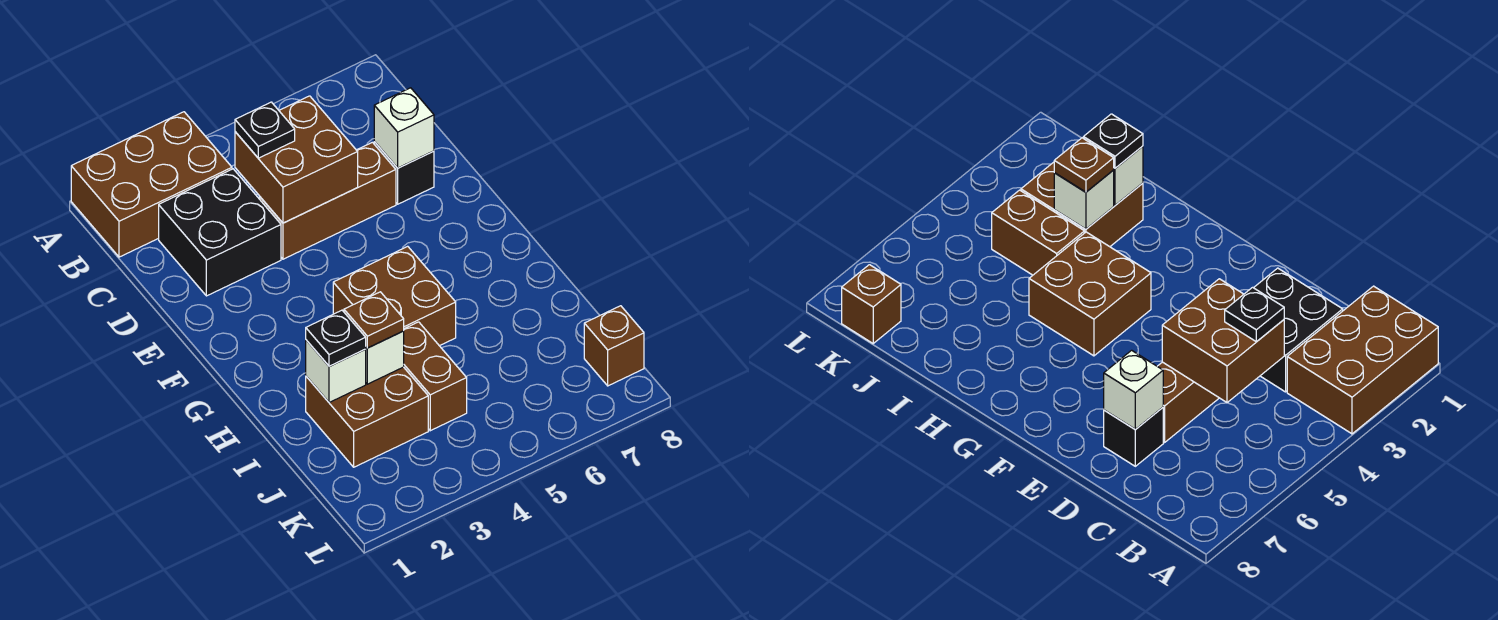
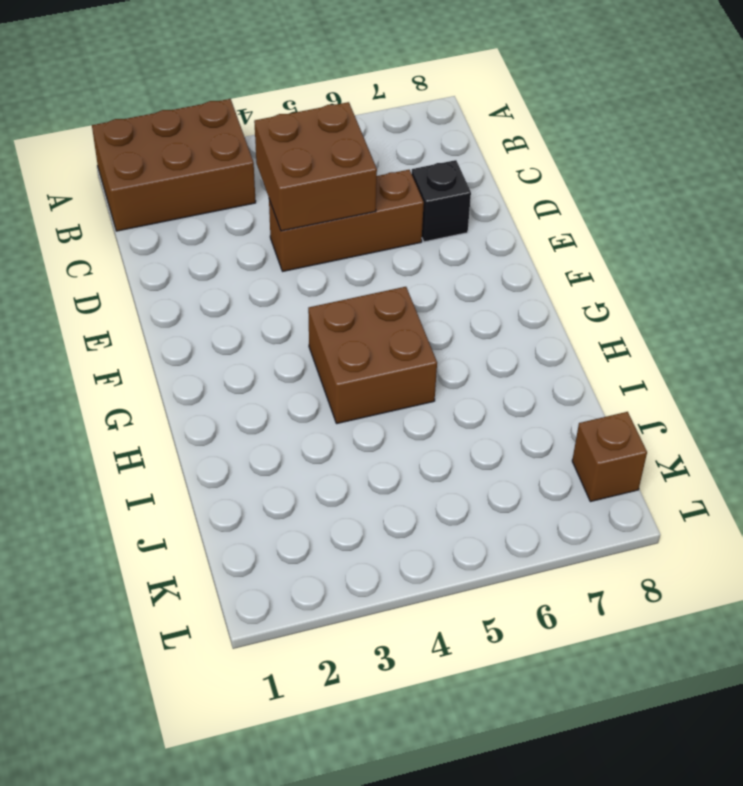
none -> black 2x2 brick [159,169,281,296]
none -> brown 2x2 brick [306,367,428,467]
none -> brown 1x2 brick [404,322,467,431]

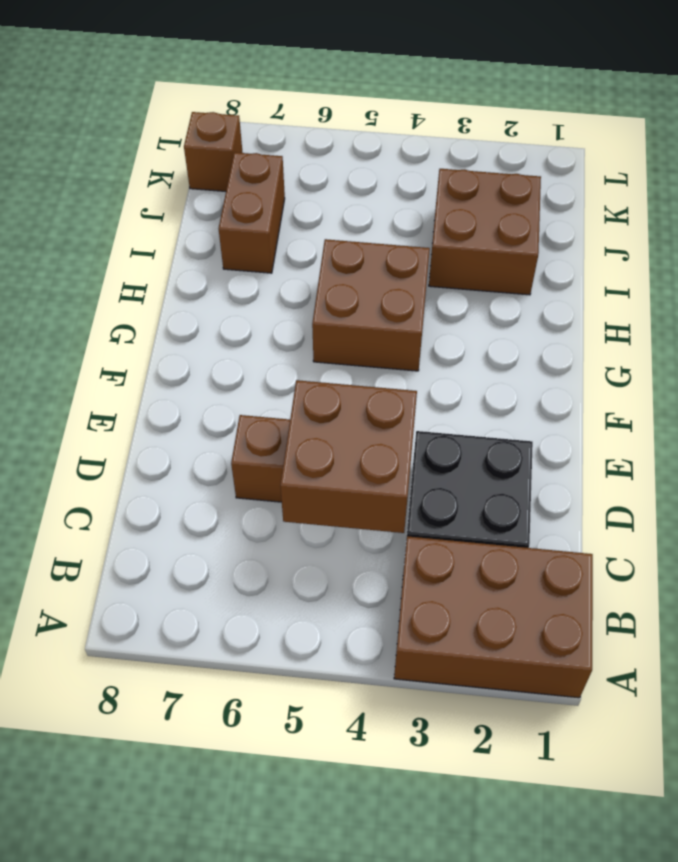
brown 1x2 brick [219,152,285,273] -> brown 1x2 brick moved to [404,322,467,431]
none -> black 1x1 brick [374,142,434,204]
none -> white 1x1 brick [374,88,434,168]
none -> white 1x1 brick [306,340,366,403]

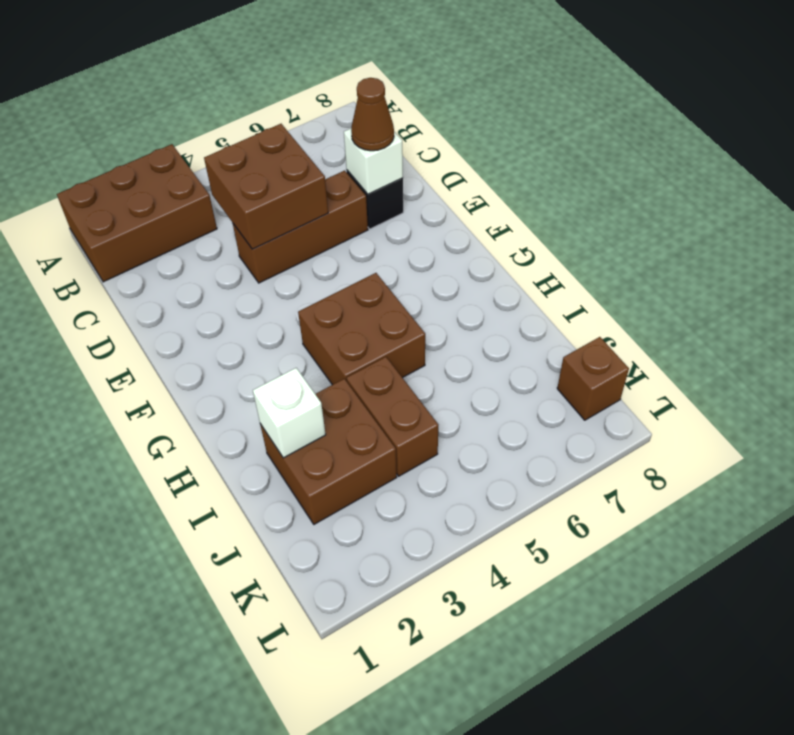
brown 1x1 cone [351,78,394,151] -> none
none -> black 2x2 brick [159,169,281,296]
none -> white 1x1 brick [365,331,404,384]
none -> black 1x1 plate [235,102,295,158]

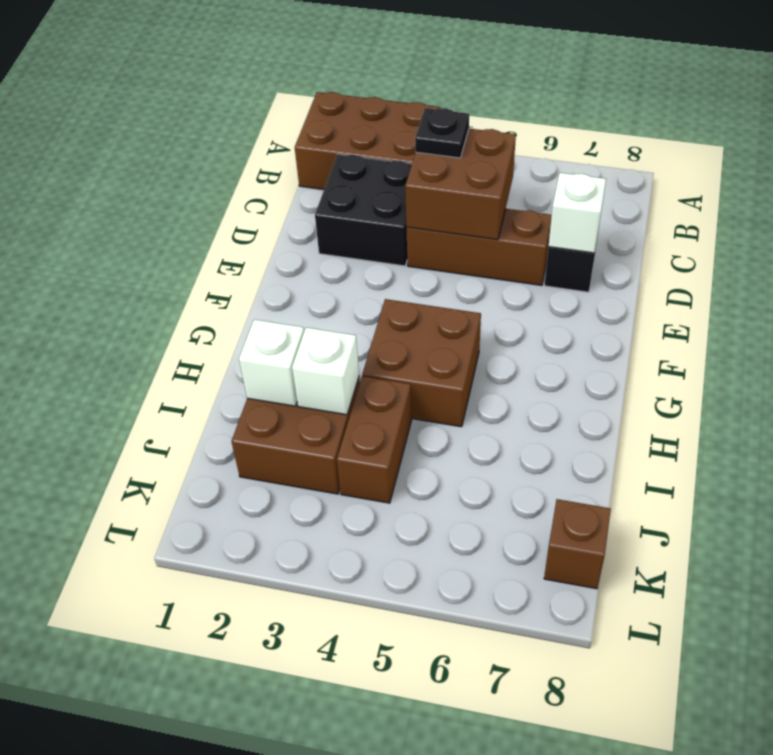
none -> black 1x1 plate [306,310,366,366]
none -> brown 1x1 plate [344,292,404,348]

